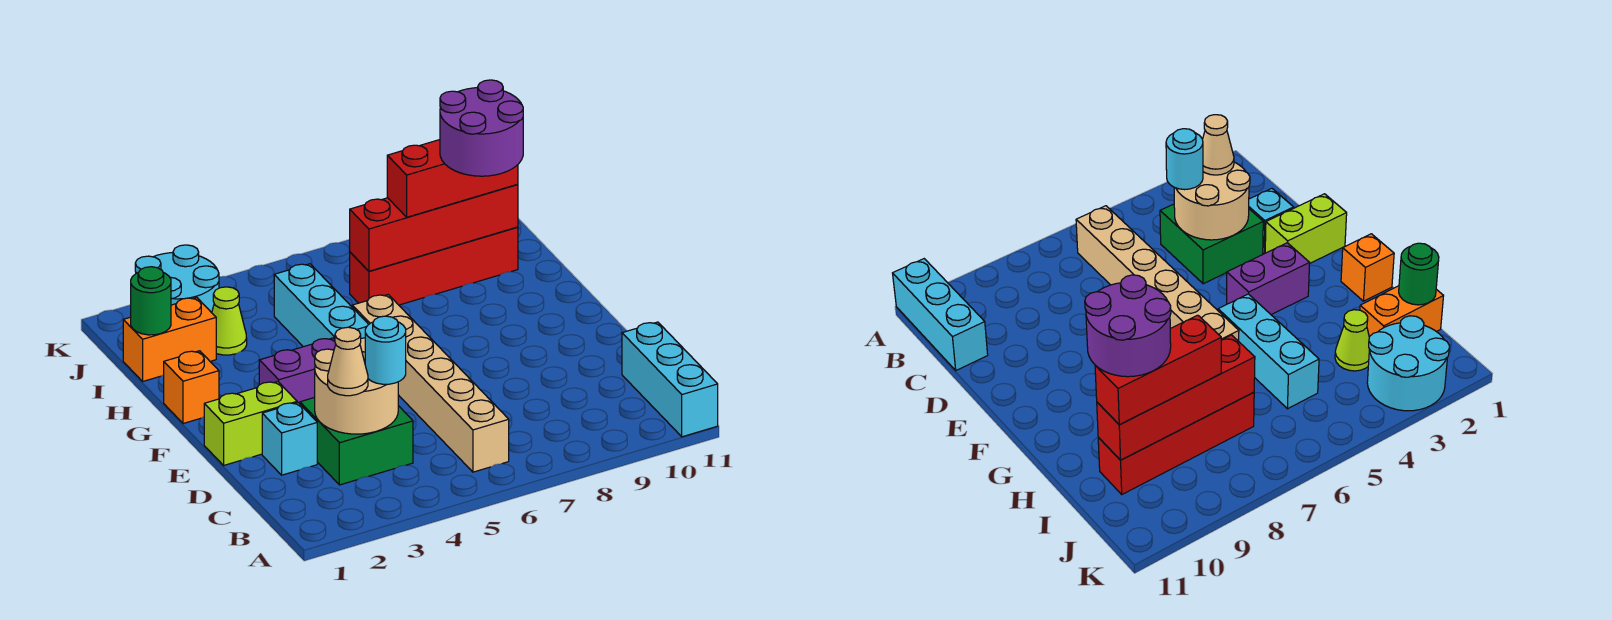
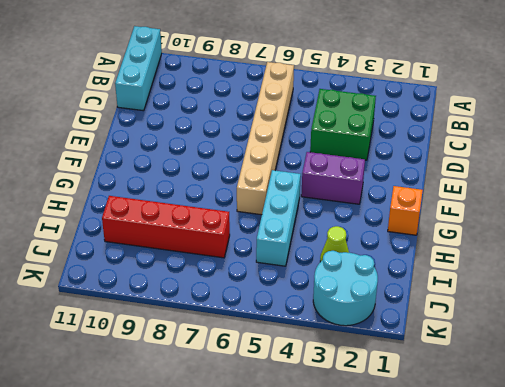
none -> cyan 1x1 brick [262,402,317,475]
none -> lime 1x2 brick [204,382,297,465]
none -> orange 1x2 brick [123,298,216,381]

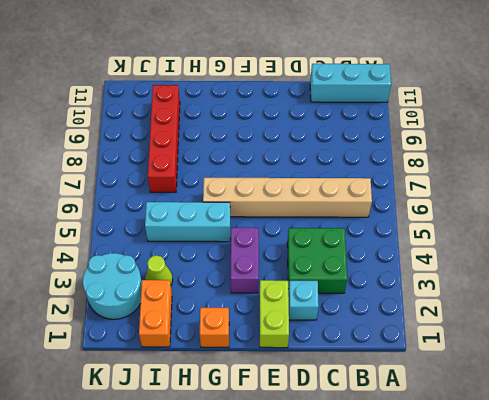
none -> tan 2x2 round brick [315,338,398,434]
none -> green 1x1 round brick [131,267,171,335]
none -> red 1x4 brick [350,184,518,271]

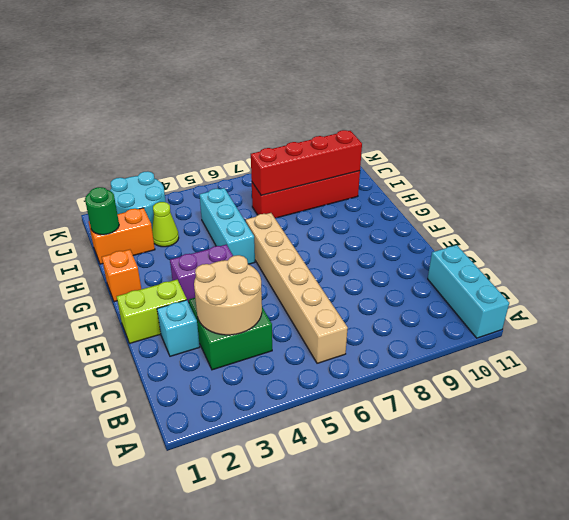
none -> tan 1x1 cone [328,327,368,396]
none -> cyan 1x1 round brick [365,316,406,384]
none -> red 1x3 brick [387,140,518,217]

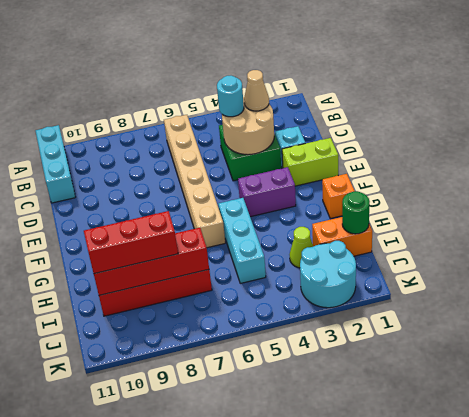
none -> purple 2x2 round brick [440,80,523,176]

